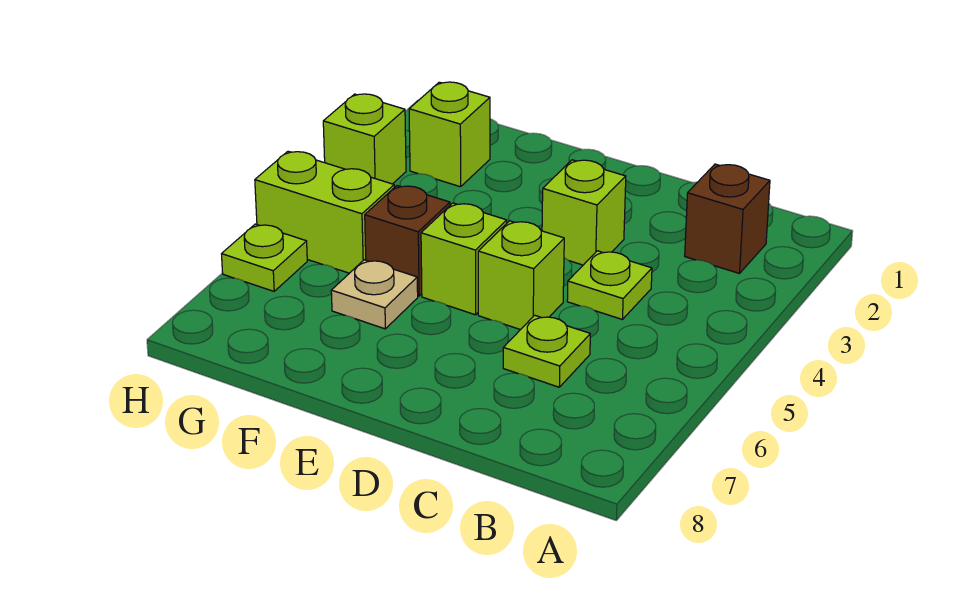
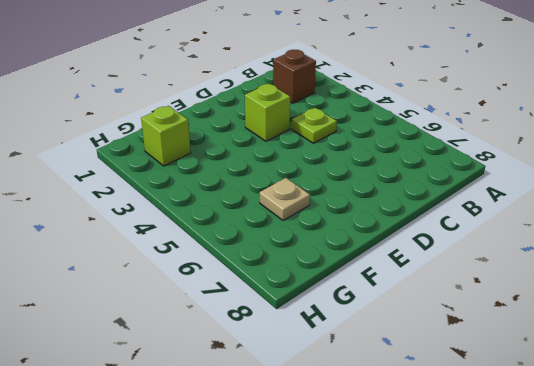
none -> lime 1x1 plate [503,315,590,387]
none -> lime 1x1 brick [478,221,564,330]
none -> lime 1x1 brick [421,203,507,315]

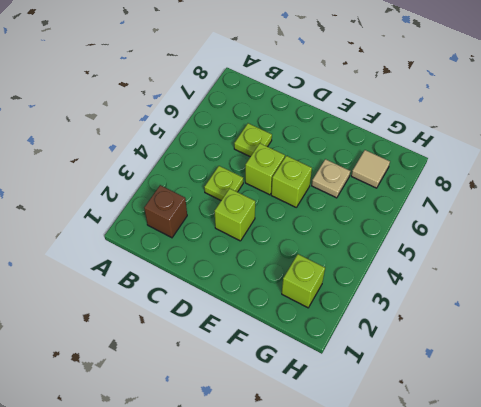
tan 1x1 tile [351,150,390,188] -> none
none -> brown 1x1 brick [365,186,450,296]
none -> lime 1x2 brick [255,151,394,273]
none -> lime 1x1 brick [323,94,406,184]

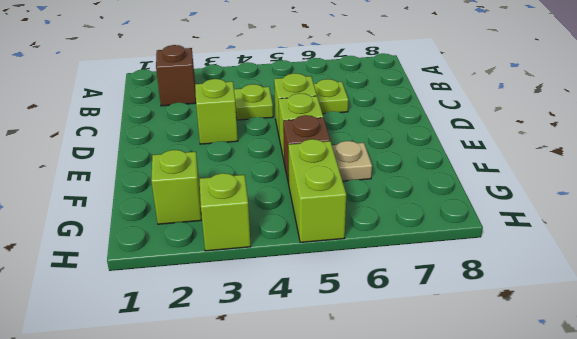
none -> lime 1x1 plate [222,224,307,291]

